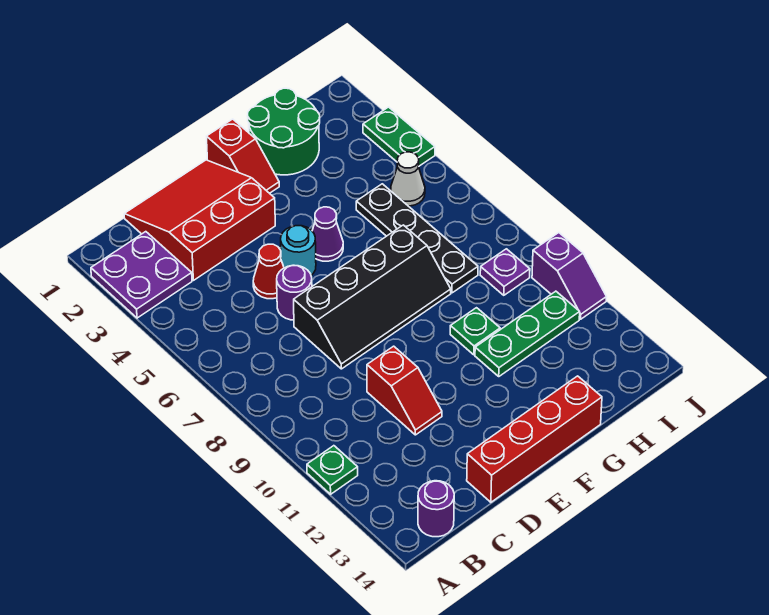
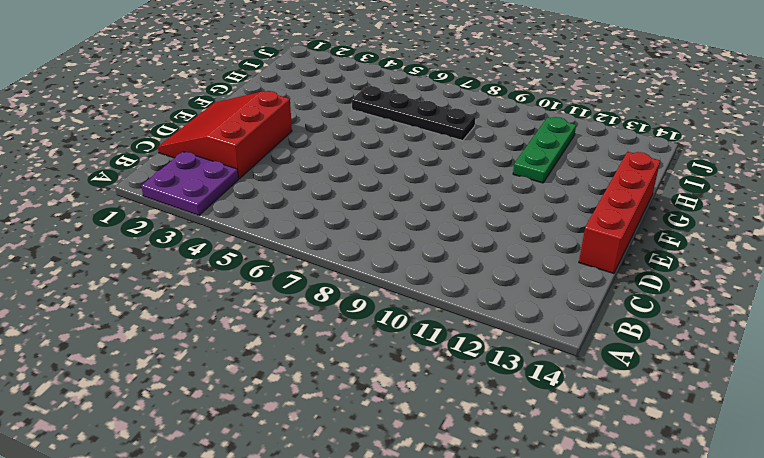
none -> green 1x1 plate [307,446,358,494]
none -> purple 1x1 round brick [418,481,454,537]
none -> red 1x1 cone [253,244,284,299]

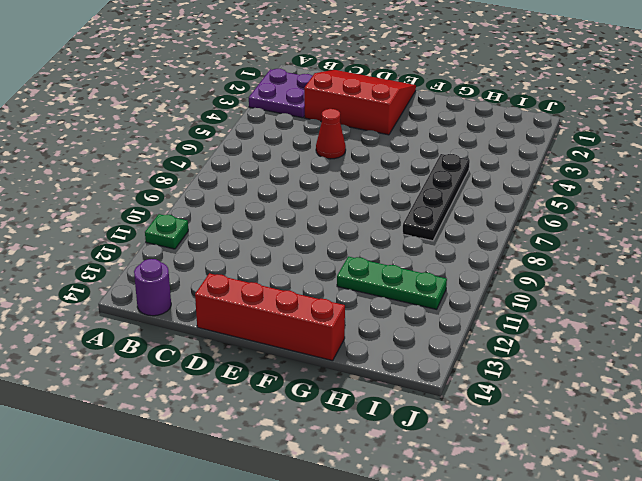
none -> purple 1x1 round brick [277,265,312,320]
none -> black 2x4 slope [294,225,451,369]
none -> red 1x2 slope [367,346,442,435]

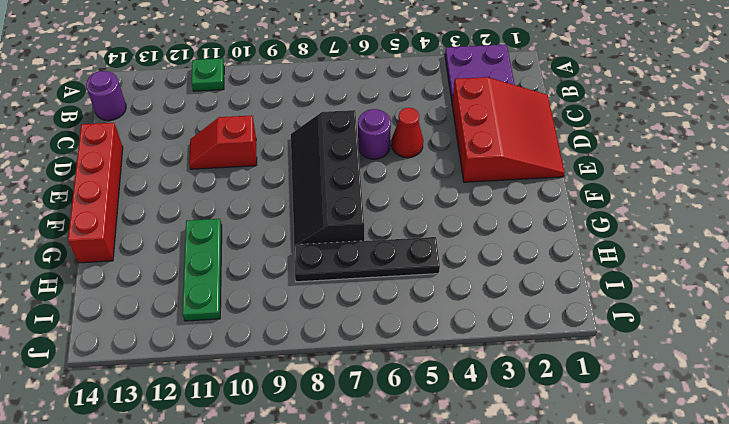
none -> cyan 1x1 round brick [281,226,316,275]
none -> red 1x2 slope [207,119,279,193]
none -> purple 1x1 cone [312,207,343,261]

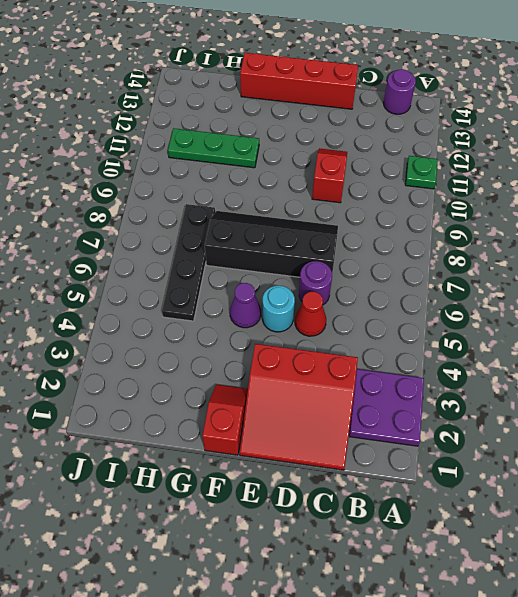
none -> green 2x2 round brick [247,88,320,175]
none -> green 1x1 plate [450,308,500,355]
none -> white 1x1 cone [391,152,425,206]

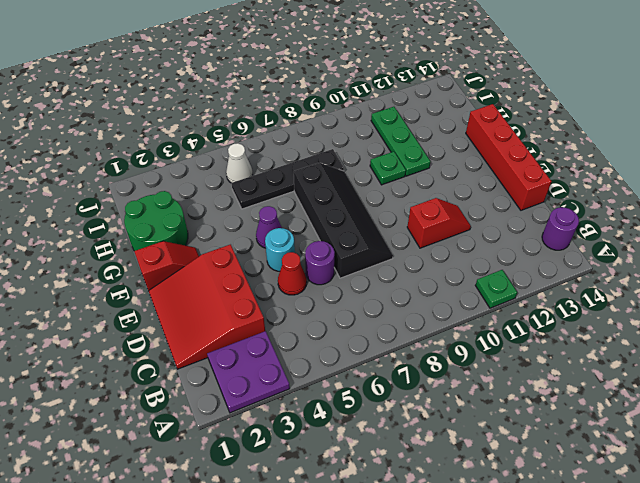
none -> purple 1x1 plate [480,249,530,295]
none -> green 1x2 plate [363,107,435,167]
none -> purple 1x2 slope [532,233,606,319]

